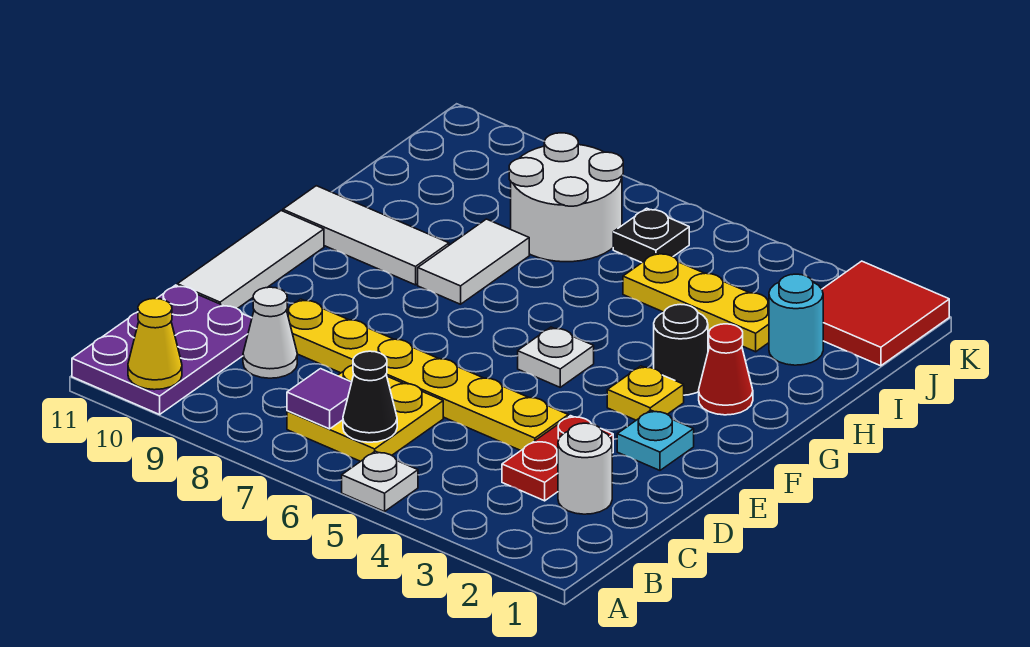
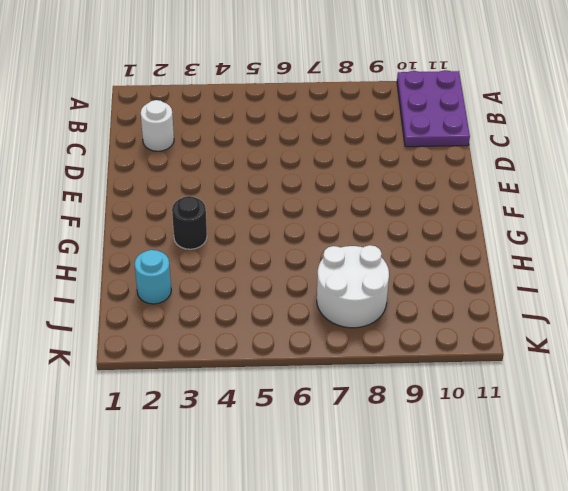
none -> white 1x1 plate [342,451,418,512]
none -> yellow 2x2 plate [287,365,443,461]
none -> red 1x2 plate [502,416,613,501]

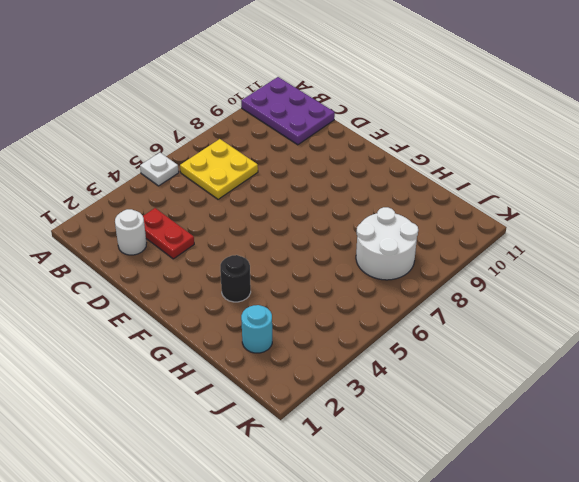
none -> white 1x1 cone [243,287,297,378]
none -> yellow 1x6 plate [287,299,568,450]
none -> white 1x3 tile [177,211,324,309]

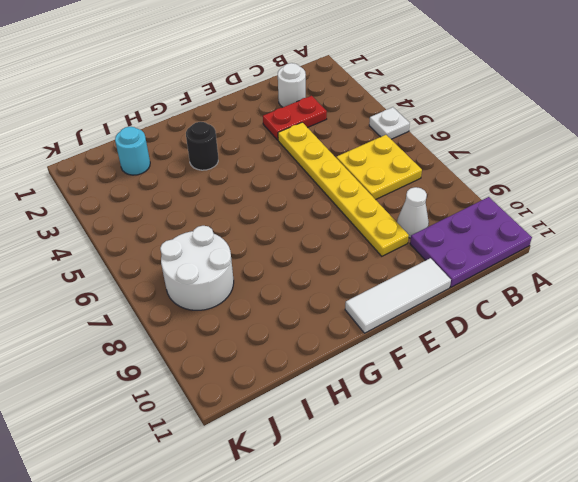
none -> cyan 1x1 plate [617,410,694,470]
none -> yellow 1x1 plate [607,366,684,420]
none -> white 1x1 plate [518,327,594,387]

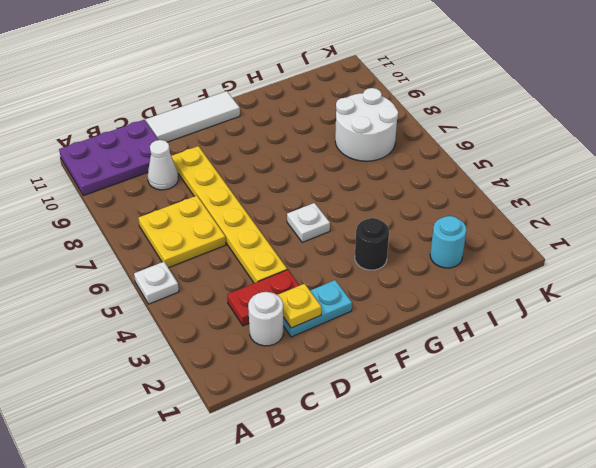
cyan 1x2 plate [283,280,352,337] -> cyan 1x1 plate [617,410,694,470]
yellow 1x1 plate [278,284,321,328] -> yellow 1x1 plate moved to [607,366,684,420]
none -> red 1x1 cone [699,324,753,415]
none -> white 1x2 tile [418,219,529,304]
none -> white 1x3 tile [283,186,449,285]

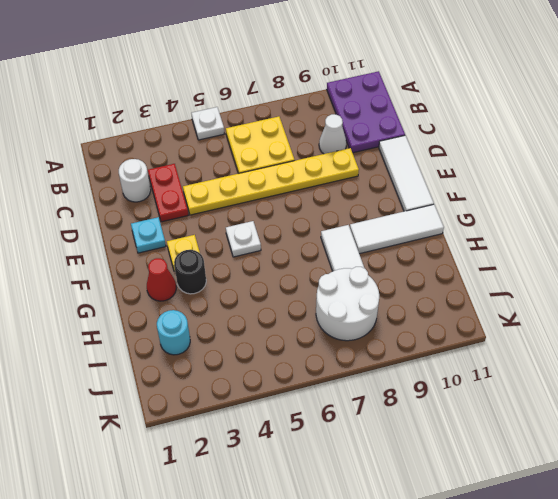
none -> yellow 1x3 plate [623,253,769,352]
none -> red 2x2 tile [822,261,949,366]
none -> black 1x1 plate [613,208,689,263]

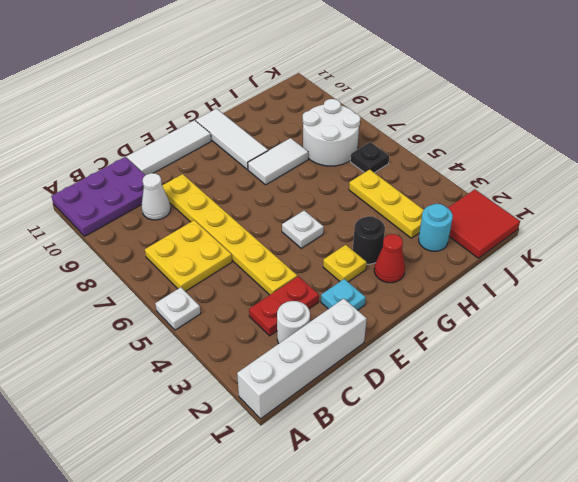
white 1x4 brick [237,299,367,419] -> none
none -> yellow 1x1 cone [128,299,182,390]
none -> black 1x1 cone [343,351,397,442]
none -> purple 1x1 tile [287,369,352,429]

